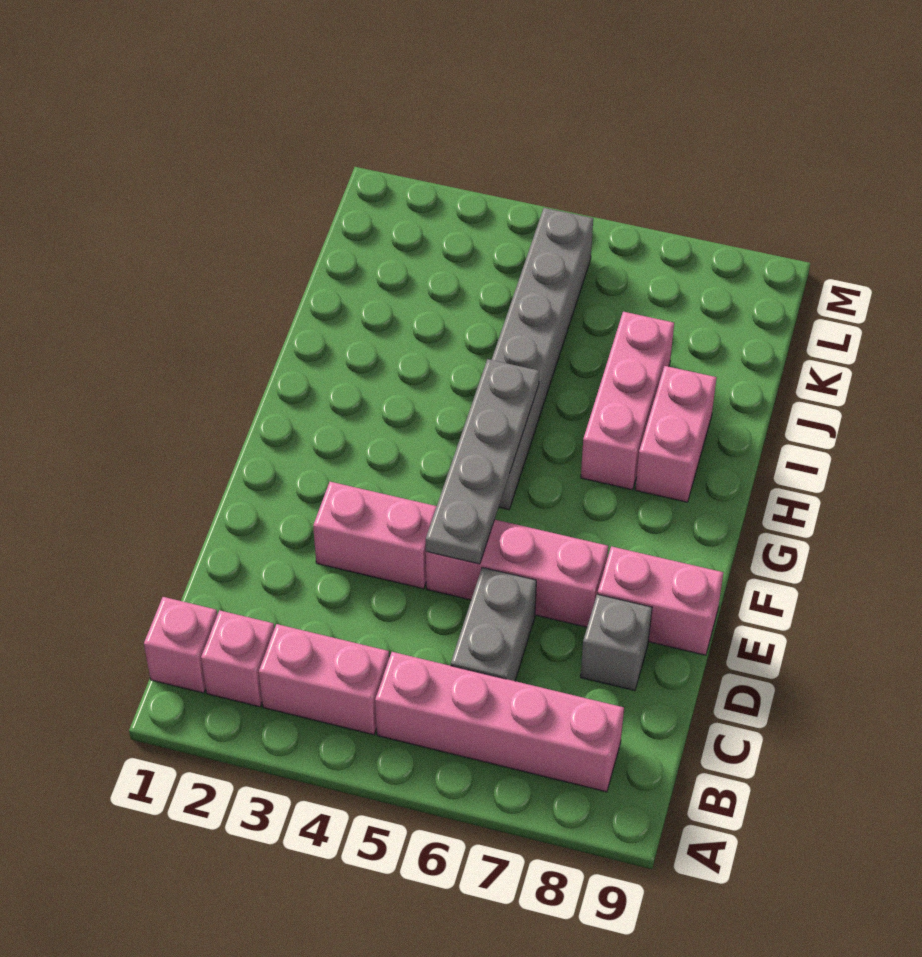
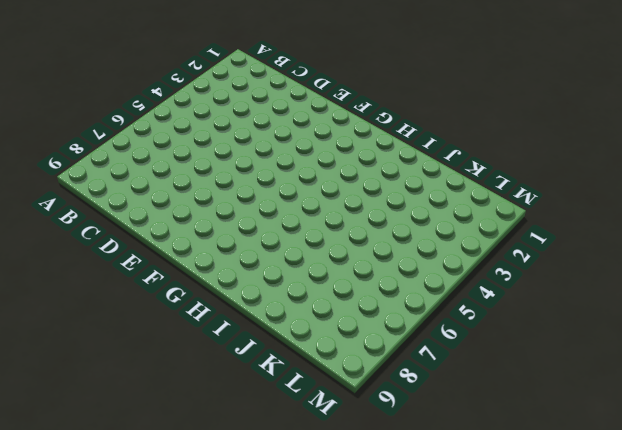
none -> pink 1x1 brick [144,597,217,693]
none -> pink 1x1 brick [201,610,274,707]
none -> pink 1x2 brick [259,624,389,735]

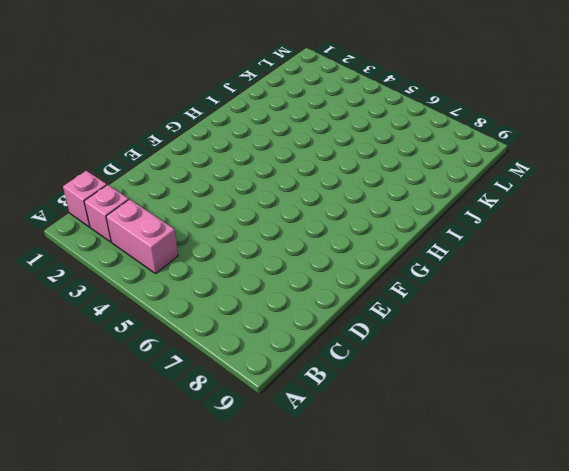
none -> pink 1x4 brick [375,652,624,792]
none -> grey 1x2 brick [451,568,536,681]
none -> grey 1x1 brick [581,594,652,691]

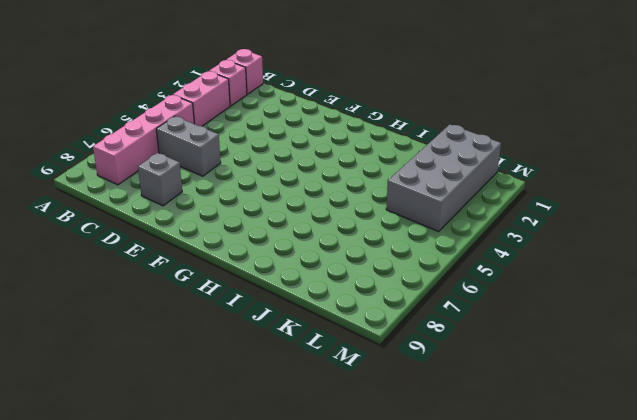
grey 2x4 brick [386,125,501,231] -> none
none -> pink 1x2 brick [313,482,437,589]
none -> pink 1x3 brick [426,520,608,627]
none -> pink 1x2 brick [598,546,723,655]

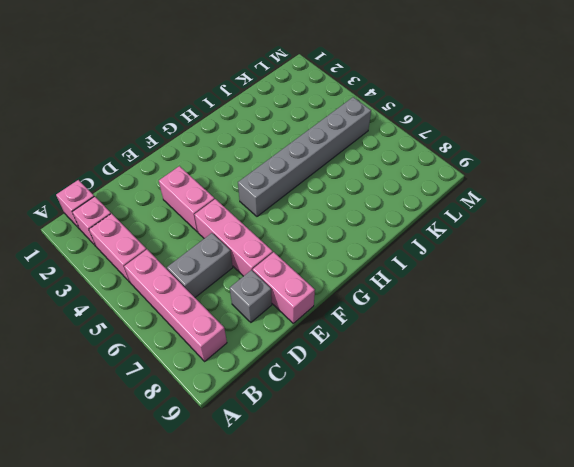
none -> pink 1x3 brick [581,312,674,490]
none -> pink 1x2 brick [635,366,717,502]
none -> grey 1x4 plate [426,359,539,564]

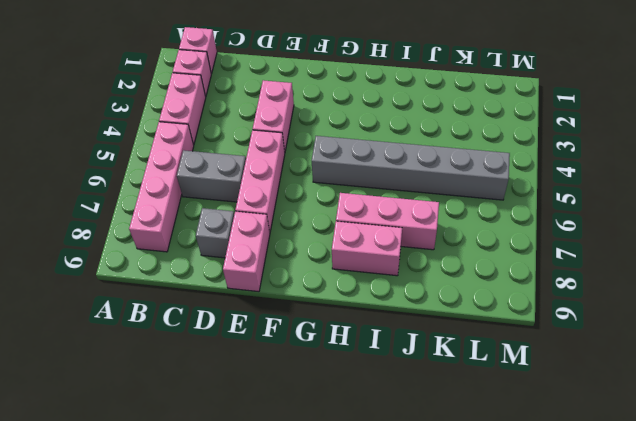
none -> grey 1x4 plate [426,359,539,564]

